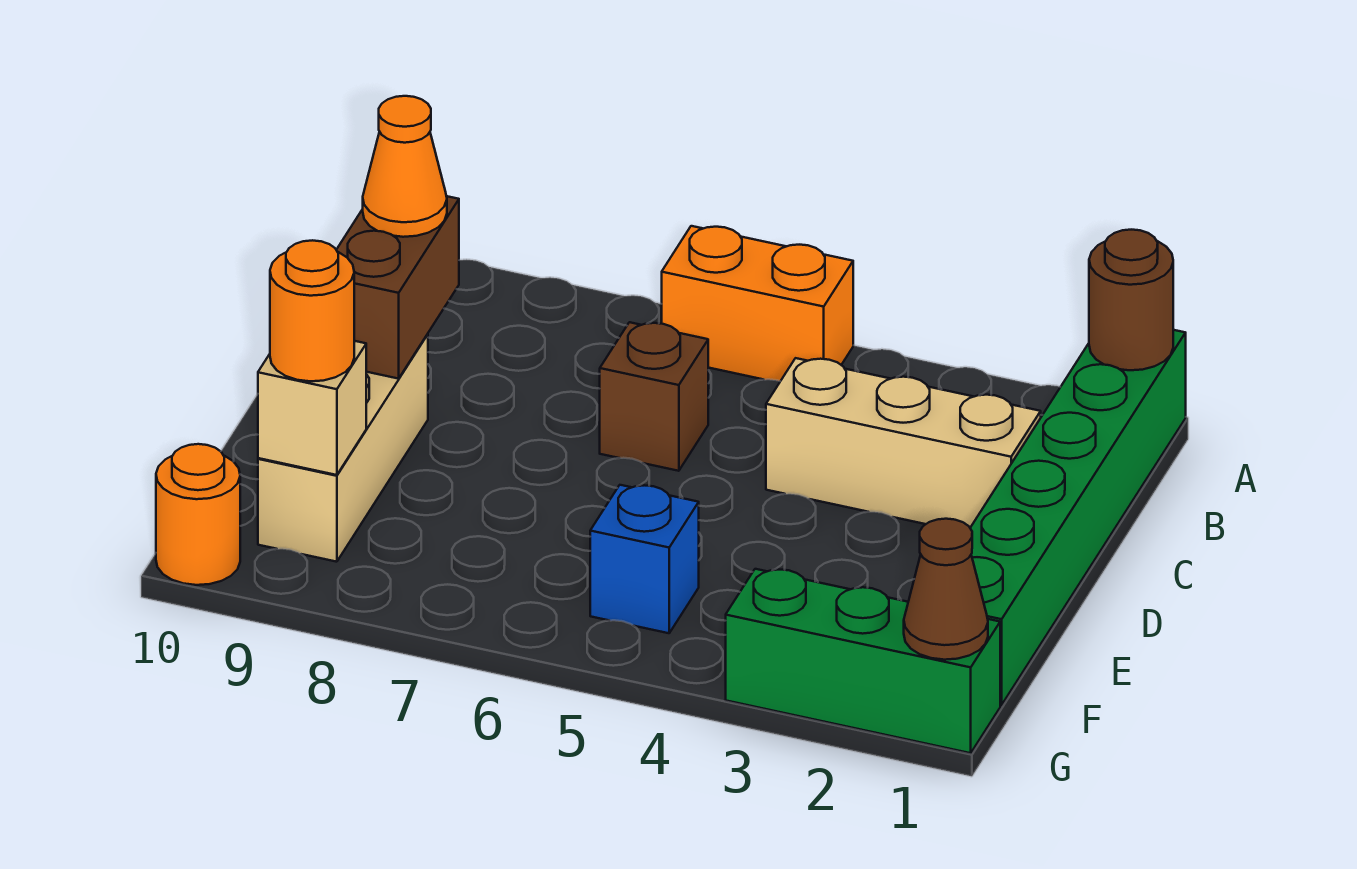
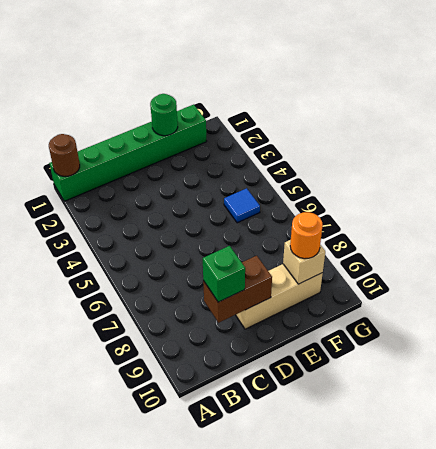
green 1x1 brick [203,246,245,302] -> orange 1x1 cone [363,96,447,237]
green 1x1 round brick [150,94,178,136] -> none
blue 1x1 tile [224,188,260,223] -> blue 1x1 brick [590,485,699,633]
none -> orange 1x2 brick [662,226,853,381]
none -> tan 1x3 brick [766,358,1041,528]
none -> brown 1x1 brick [600,322,708,471]

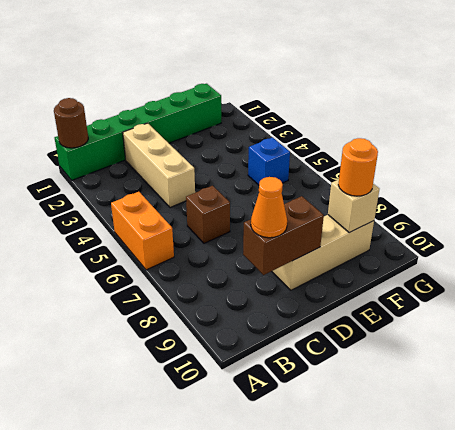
none -> green 1x3 brick [726,569,1000,753]
none -> orange 1x1 round brick [156,444,240,585]
none -> brown 1x1 cone [904,519,988,660]

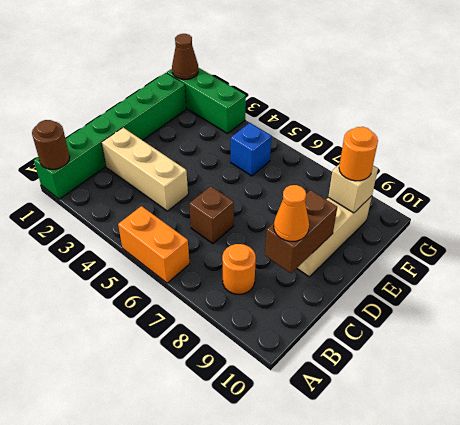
orange 1x1 round brick [222,244,256,294] -> orange 1x1 round brick moved to [156,444,240,585]

